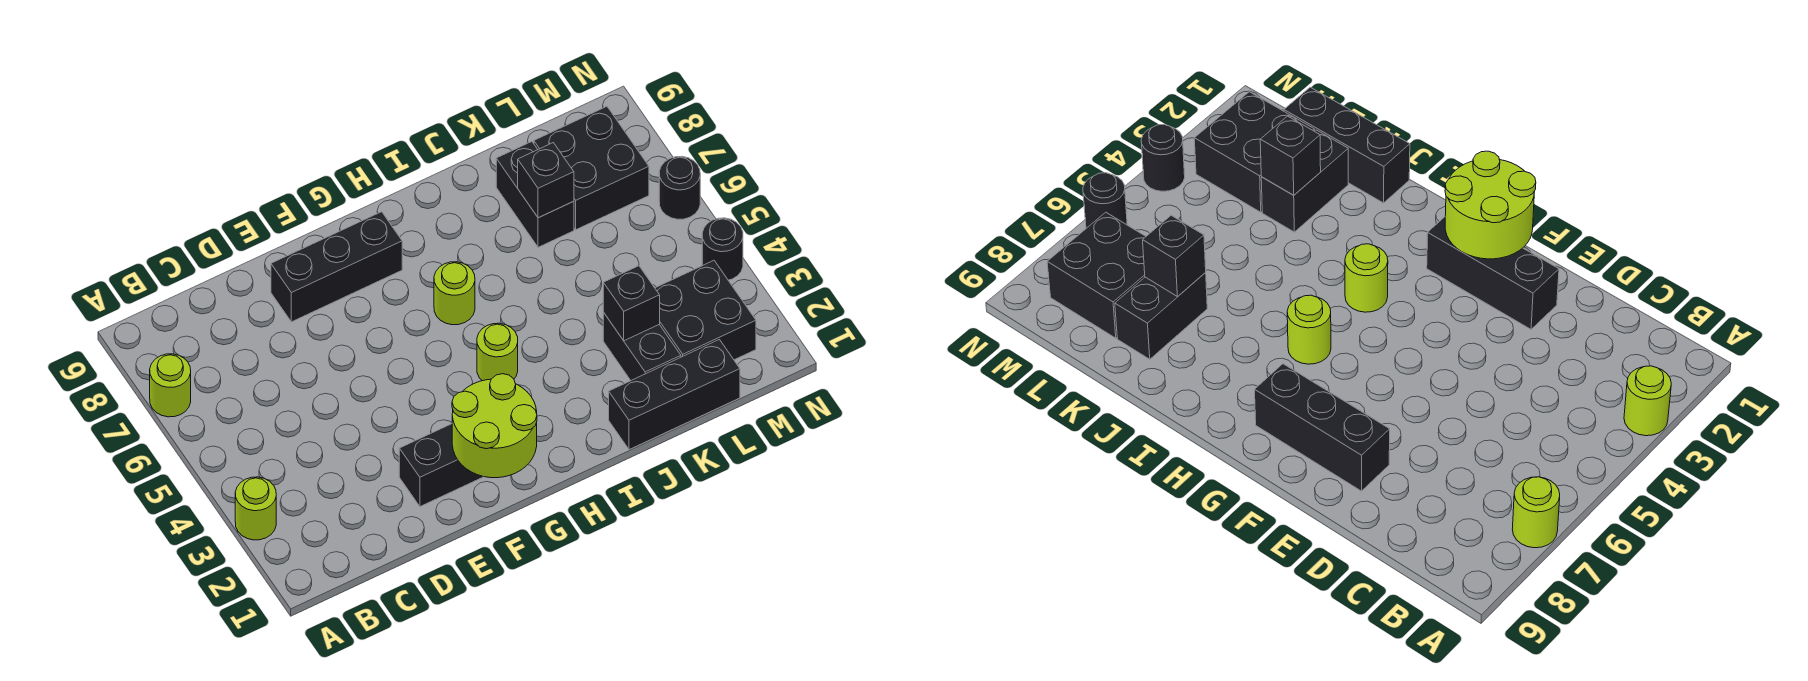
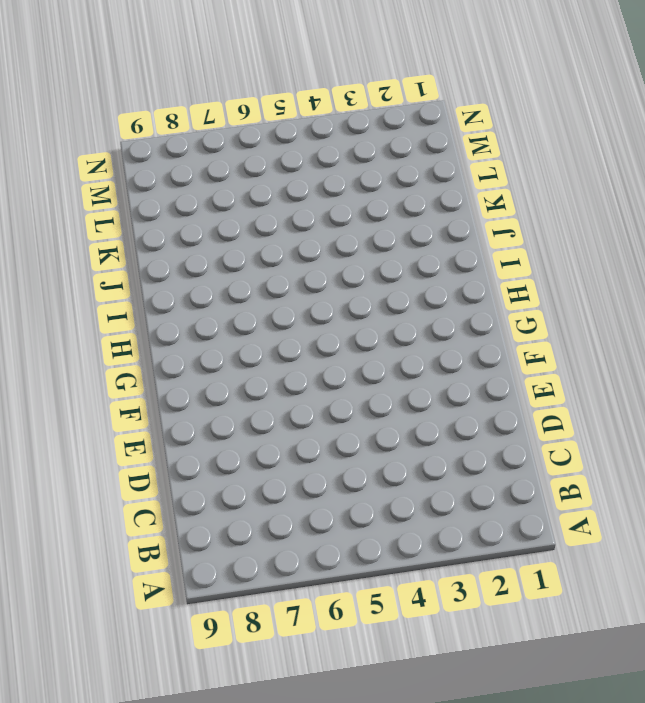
none -> lime 1x1 round brick [235,477,276,540]
none -> lime 1x1 round brick [150,354,191,417]
none -> black 1x3 brick [399,424,483,507]

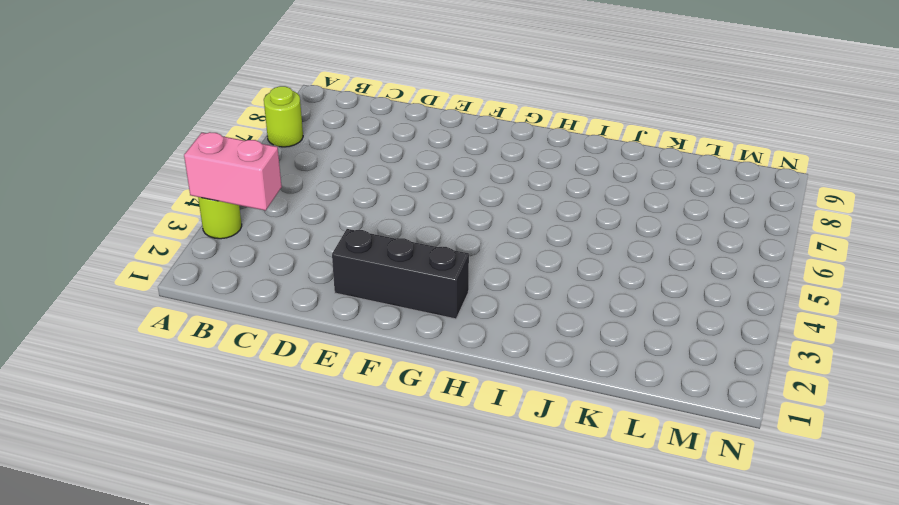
pink 1x2 brick [184,132,282,210] -> none
none -> black 1x3 brick [271,212,402,322]
none -> lime 1x1 round brick [477,323,518,381]
none -> lime 1x1 round brick [434,262,475,325]

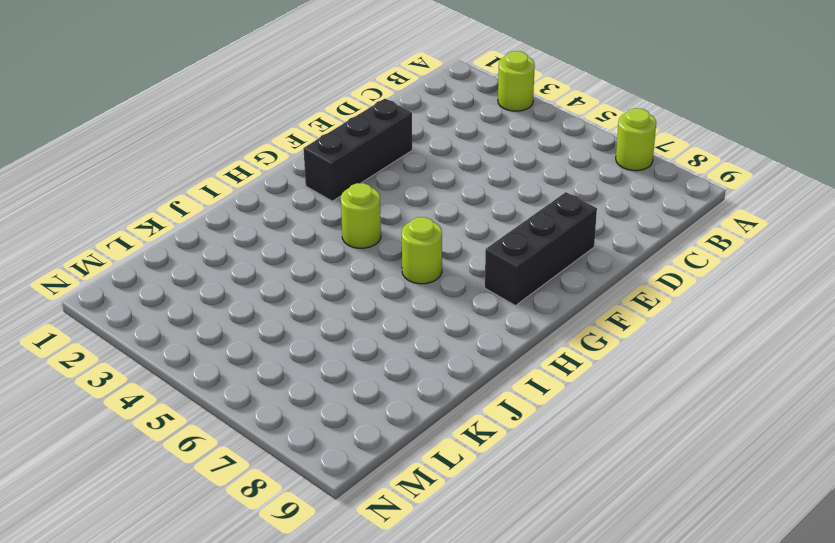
none -> black 1x3 brick [609,339,740,450]
none -> black 1x2 brick [603,312,681,380]
none -> black 1x2 brick [496,142,574,247]

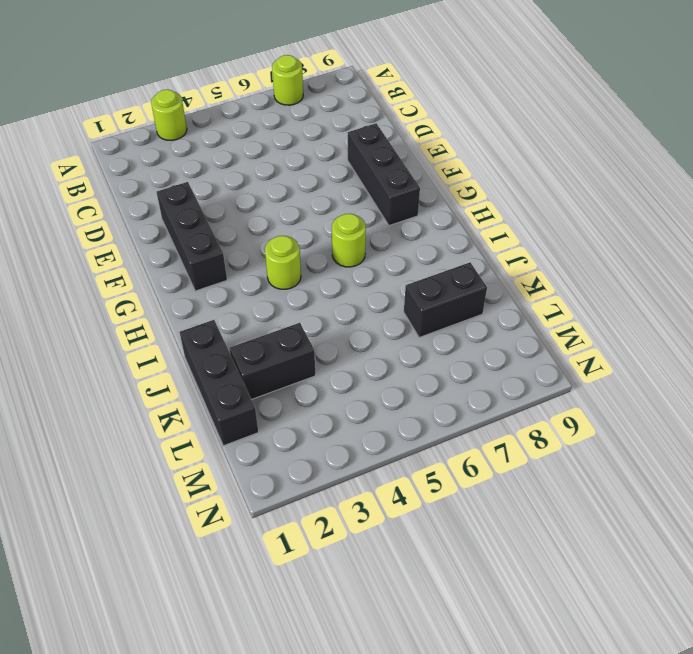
none -> black 2x2 brick [655,260,756,360]
none -> black 2x2 brick [534,107,649,230]
none -> black 1x1 round brick [702,218,743,280]

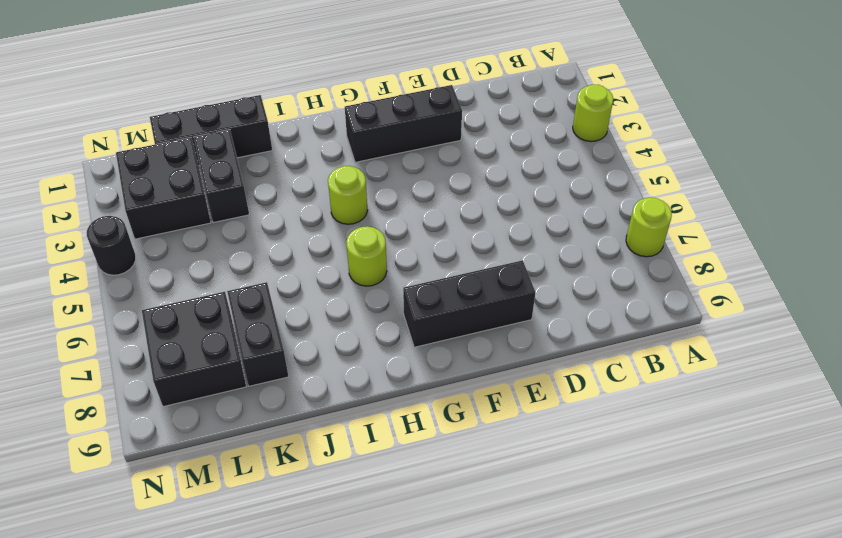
none -> black 1x1 round brick [659,156,700,219]
none -> lime 2x2 round brick [452,374,537,478]
none -> black 1x1 brick [603,266,660,341]

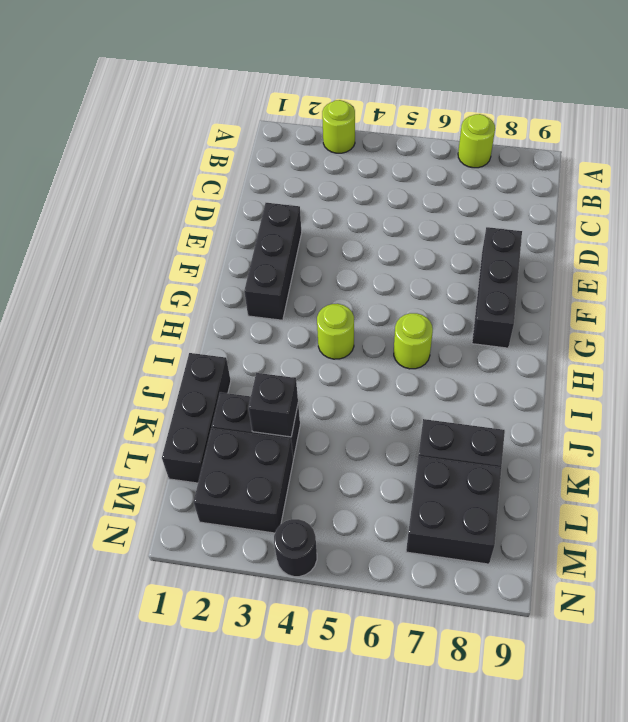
none -> black 1x1 round brick [659,156,700,219]
none -> lime 2x2 round brick [452,374,537,478]
none -> black 1x1 brick [518,143,574,218]

